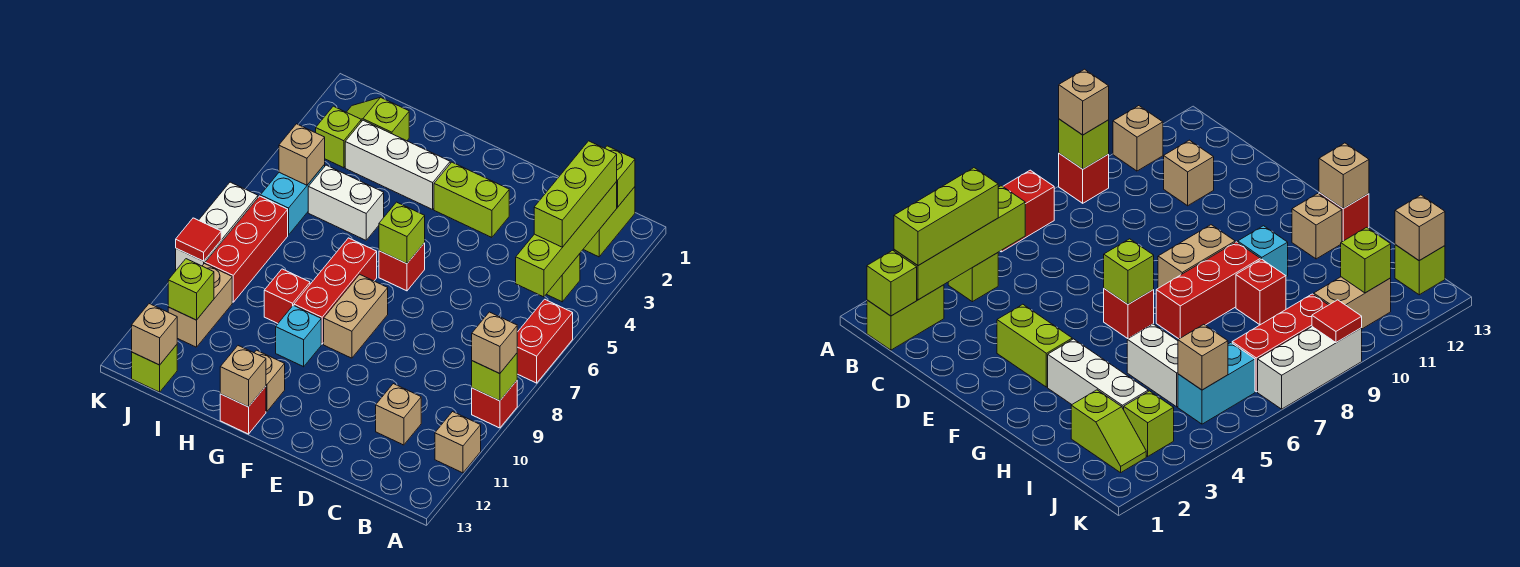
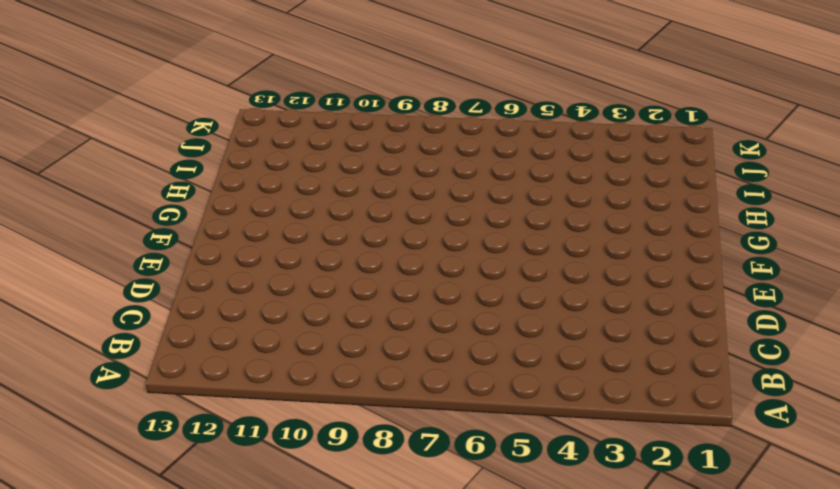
none -> red 1x2 brick [517,299,573,383]
none -> red 1x1 brick [472,381,517,428]
none -> tan 1x1 brick [435,412,481,473]
none -> lime 1x2 brick [583,187,635,257]

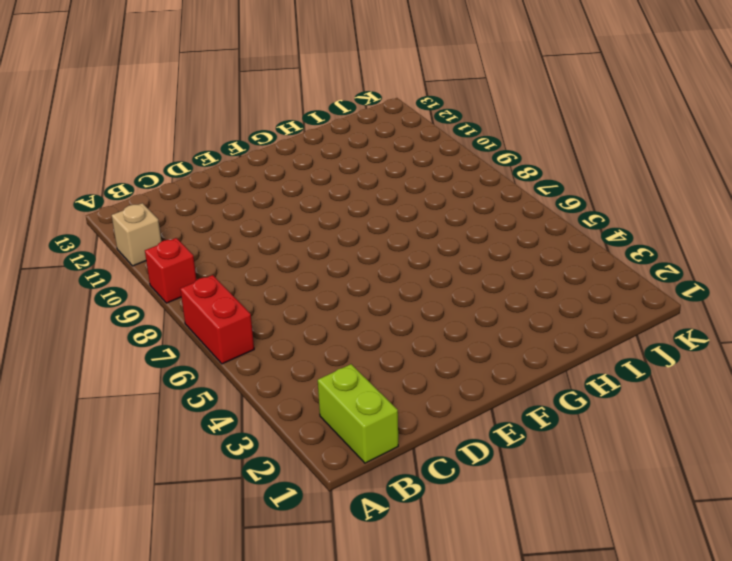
none -> lime 1x1 brick [546,254,580,302]
none -> tan 1x1 brick [376,384,421,445]
none -> lime 1x2 brick [434,162,509,237]
none -> red 1x1 brick [379,243,425,291]

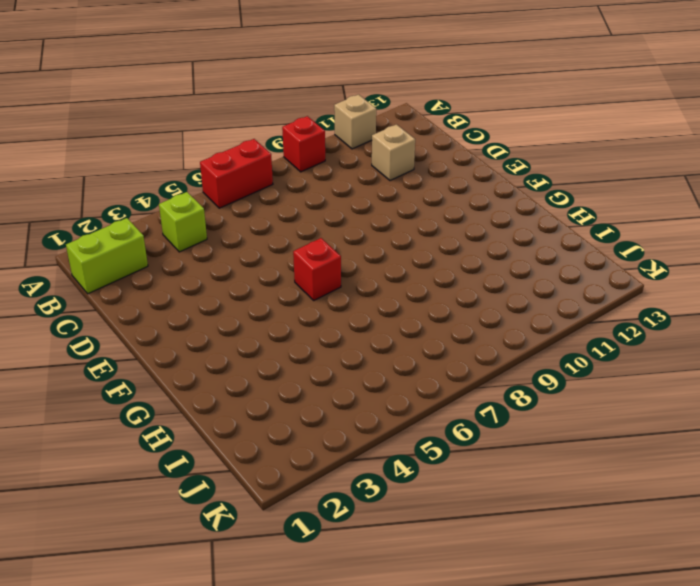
none -> lime 1x2 brick [434,162,509,237]
none -> tan 1x2 brick [324,274,388,358]
none -> white 1x3 brick [345,120,450,209]
none -> red 1x3 brick [294,238,377,344]

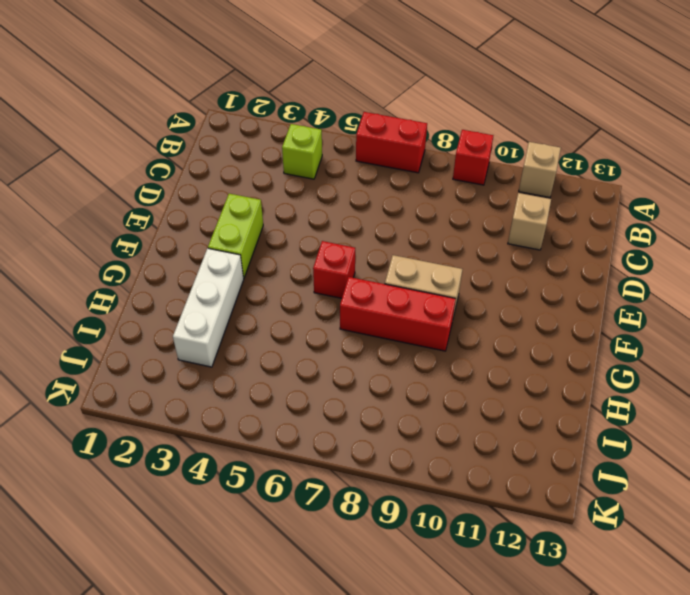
none -> lime 1x2 brick [583,187,635,257]
none -> cyan 1x1 brick [276,305,321,367]
none -> tan 1x1 brick [254,350,285,412]
none -> red 1x1 brick [220,386,266,434]

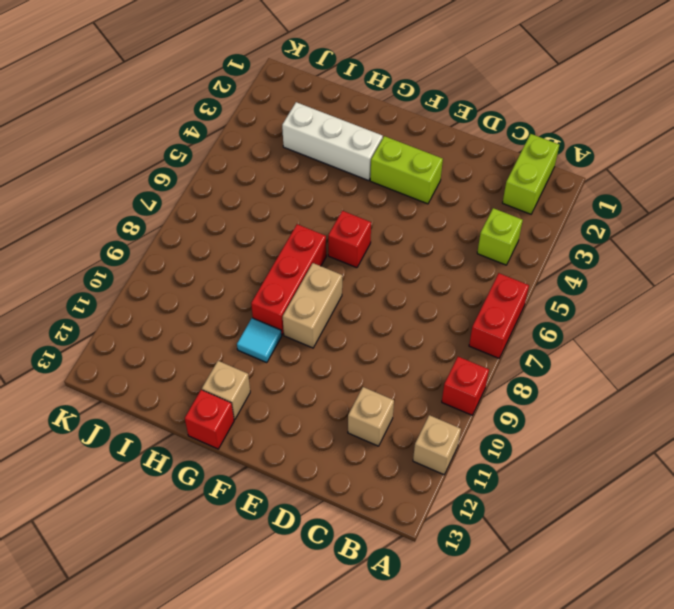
cyan 1x1 tile [237,318,282,363] -> cyan 1x1 brick [276,305,321,367]
none -> white 1x2 brick [308,165,384,240]
none -> red 1x1 brick [264,269,310,323]
none -> lime 1x2 slope [347,97,409,141]
none -> lime 1x1 brick [316,106,361,168]

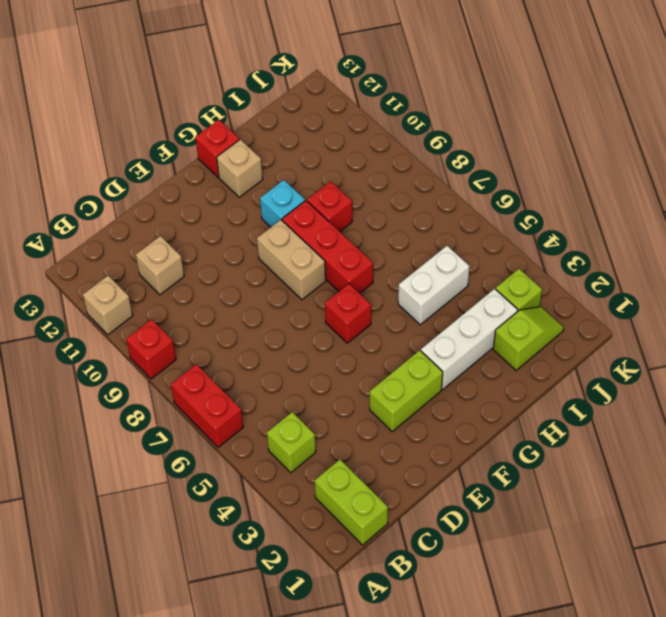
none -> cyan 1x2 brick [260,165,325,235]
none -> red 1x3 brick [205,196,288,302]
none -> tan 1x2 brick [168,263,232,347]
none -> lime 1x1 brick [132,345,177,392]

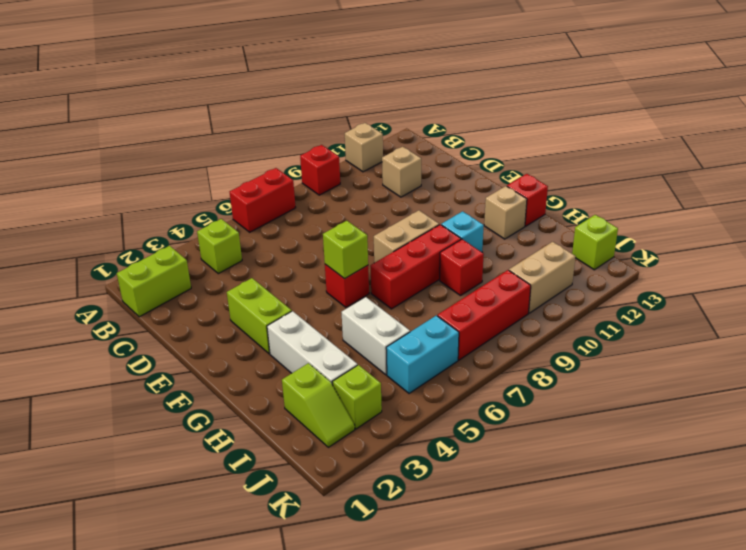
none -> white 1x3 brick [176,182,258,270]
none -> lime 1x1 brick [472,353,517,401]
none -> lime 1x1 brick [605,146,635,207]
none -> lime 1x4 brick [516,182,617,297]

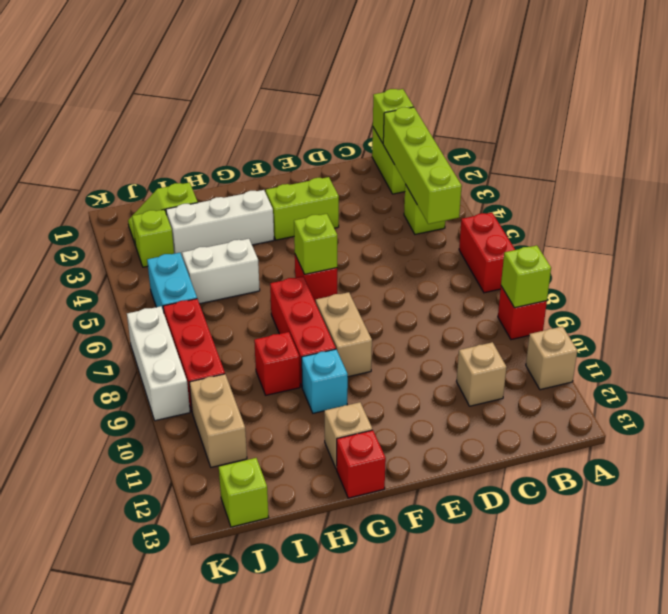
none -> tan 1x1 brick [220,346,266,407]
none -> tan 1x1 brick [279,124,325,185]
none -> lime 1x1 brick [168,259,214,320]
none -> tan 1x1 brick [132,304,177,365]

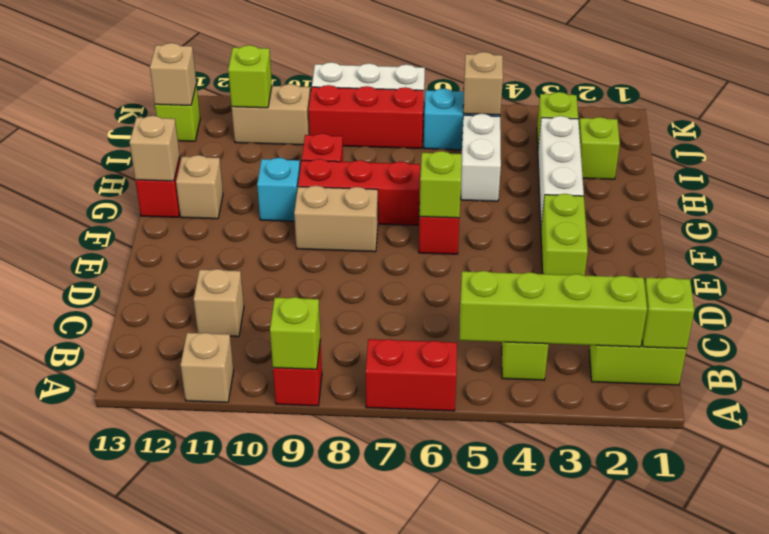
none -> red 1x1 tile [176,218,221,261]
none -> tan 1x1 brick [472,312,517,374]
none -> lime 1x3 brick [534,141,617,247]

